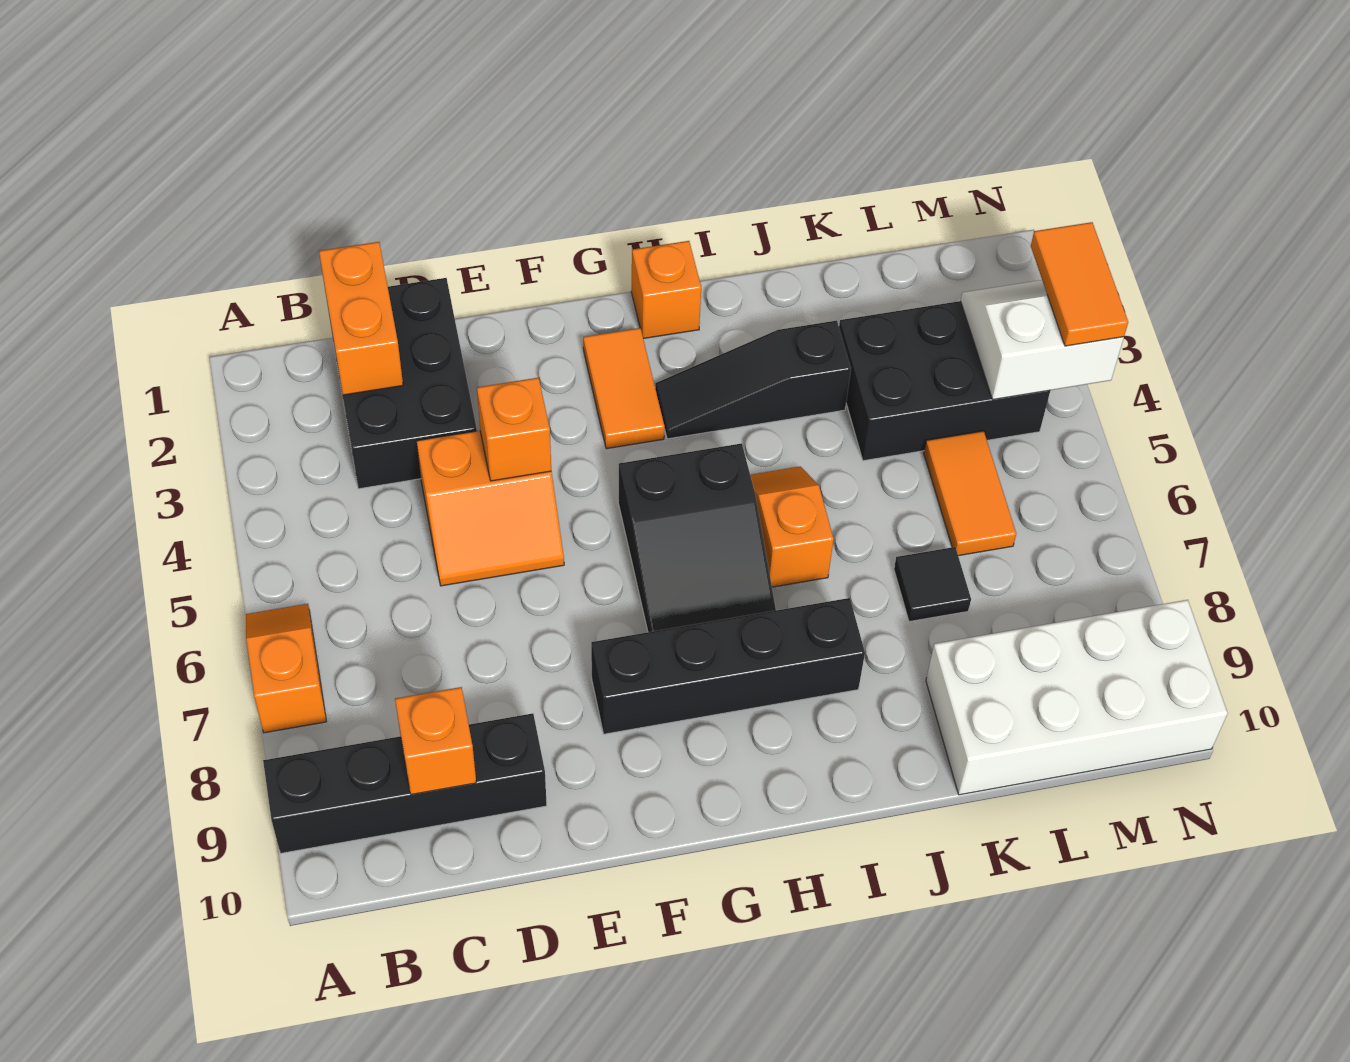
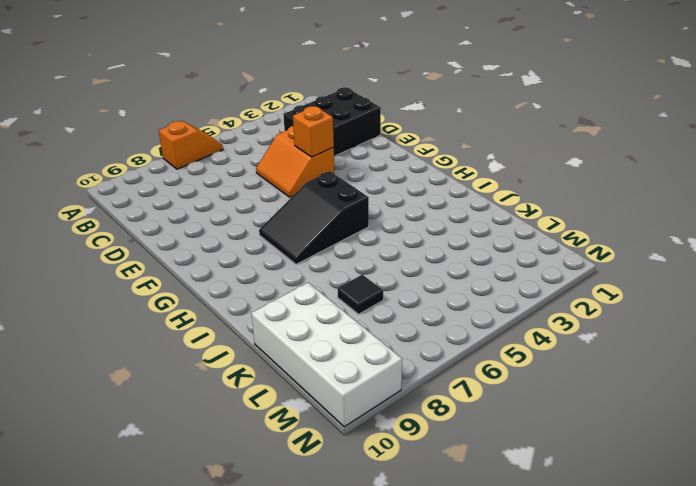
none -> black 1x4 brick [263,713,547,853]
none -> black 1x4 brick [591,598,865,734]
none -> orange 1x2 tile [583,328,665,449]

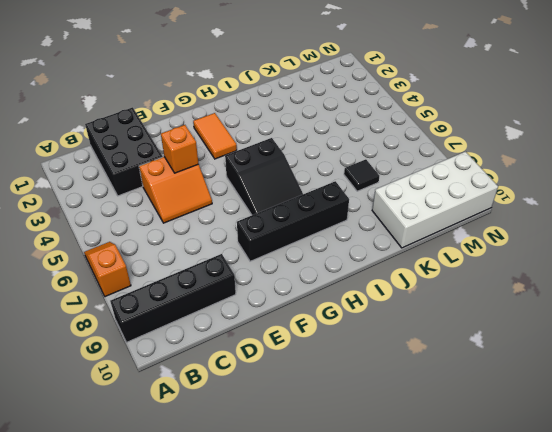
none -> orange 1x1 brick [631,241,701,339]
none -> black 1x3 slope [655,321,851,439]
none -> orange 1x2 slope [750,466,834,587]

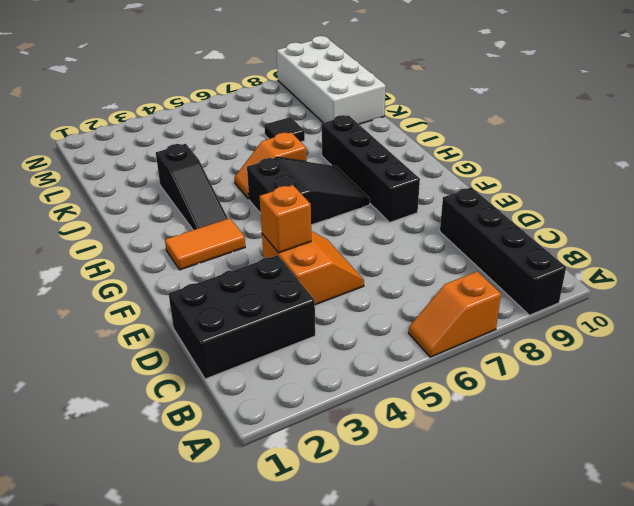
none -> orange 1x1 brick [631,241,701,339]
none -> black 2x3 brick [839,301,1050,461]
none -> orange 1x2 tile [924,431,1016,556]

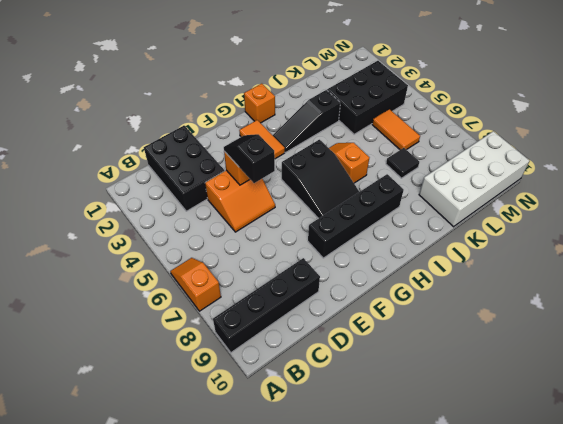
black 1x2 slope [224,134,275,183] -> none
none -> orange 1x2 brick [319,242,403,395]
none -> orange 1x1 brick [395,687,476,794]
none -> white 2x2 slope [961,280,1124,399]

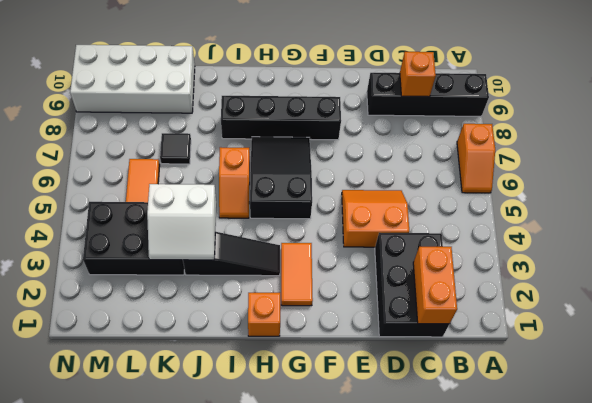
white 2x2 slope [147,184,216,260] -> white 2x2 slope moved to [961,280,1124,399]
none -> orange 1x1 brick [477,378,551,481]
none -> orange 1x2 tile [1031,222,1128,346]

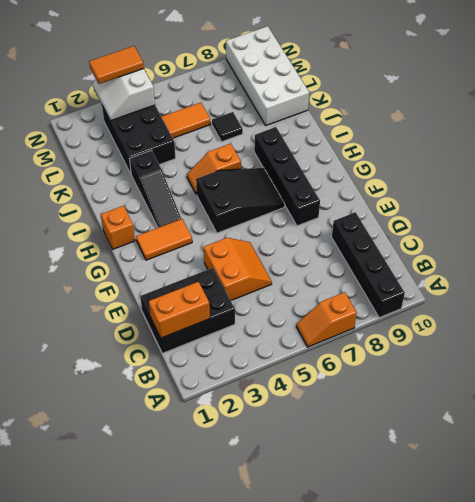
none -> orange 1x1 brick [395,687,476,794]
none -> orange 1x1 brick [477,378,551,481]

